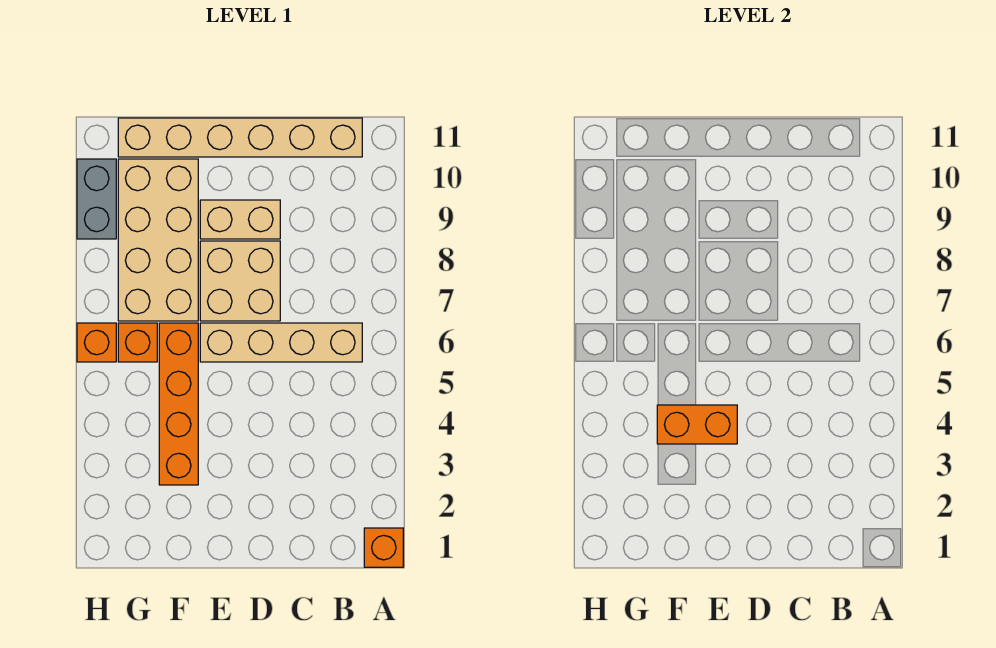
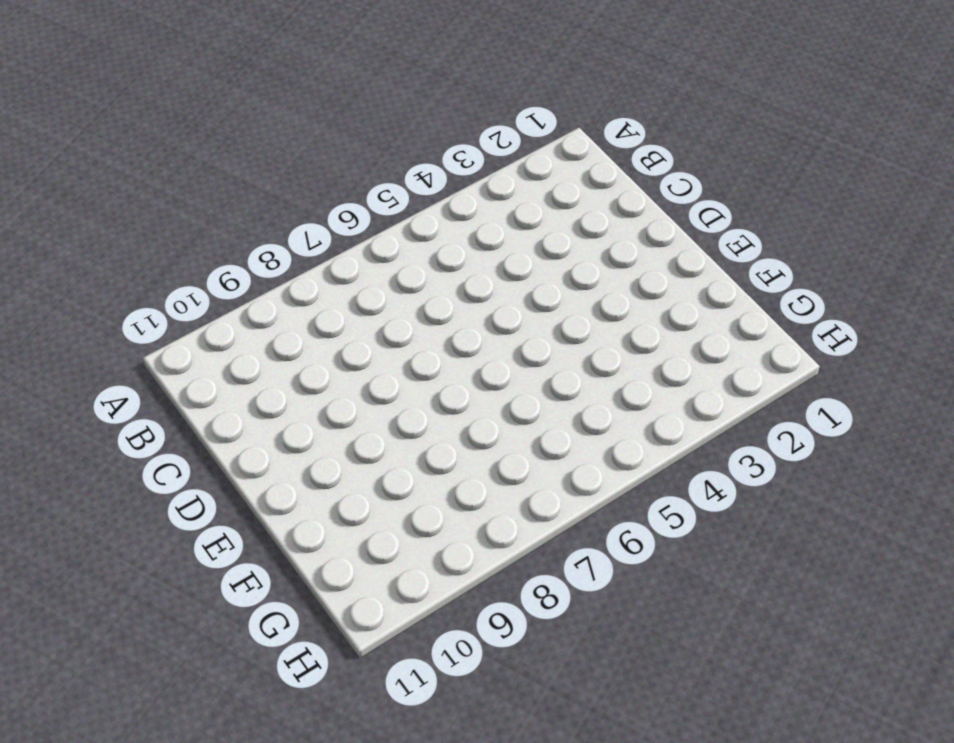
none -> orange 1x1 brick [364,528,403,567]
none -> tan 1x4 brick [200,323,362,362]

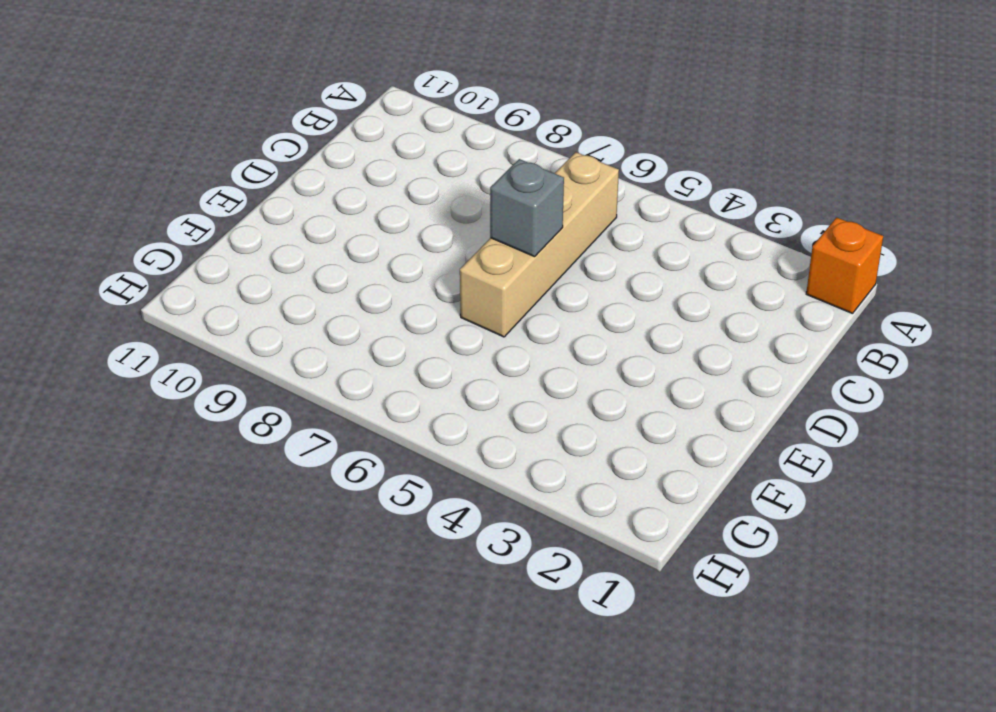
grey 1x1 brick [490,159,564,257] -> none
none -> tan 1x6 brick [118,118,362,157]
none -> tan 2x2 brick [200,241,280,321]

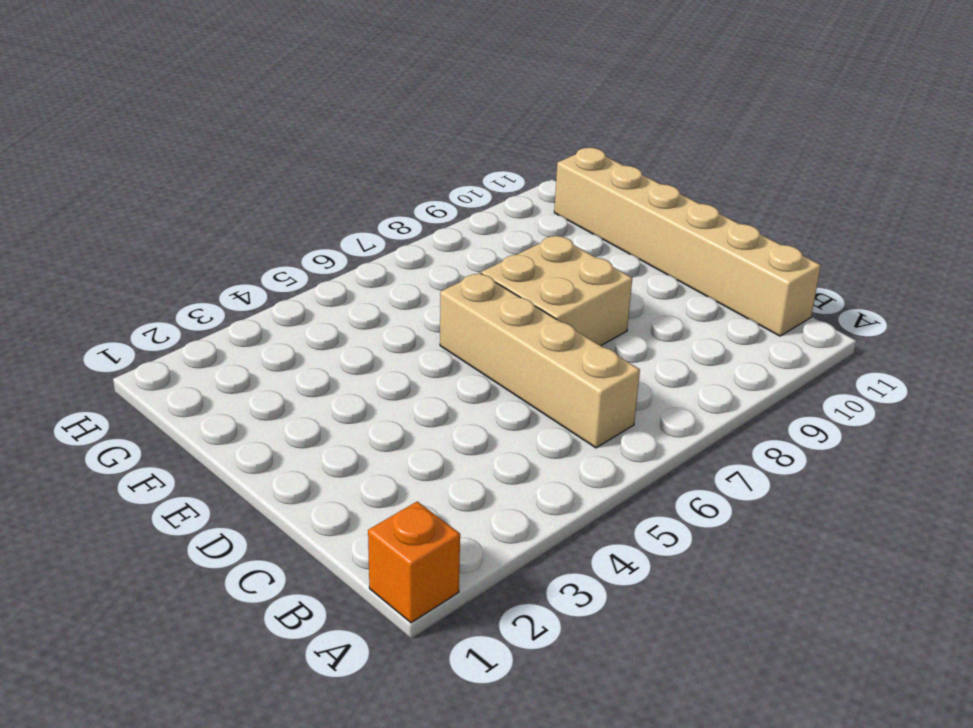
none -> tan 1x2 brick [200,200,280,239]
none -> orange 1x4 brick [159,323,198,485]

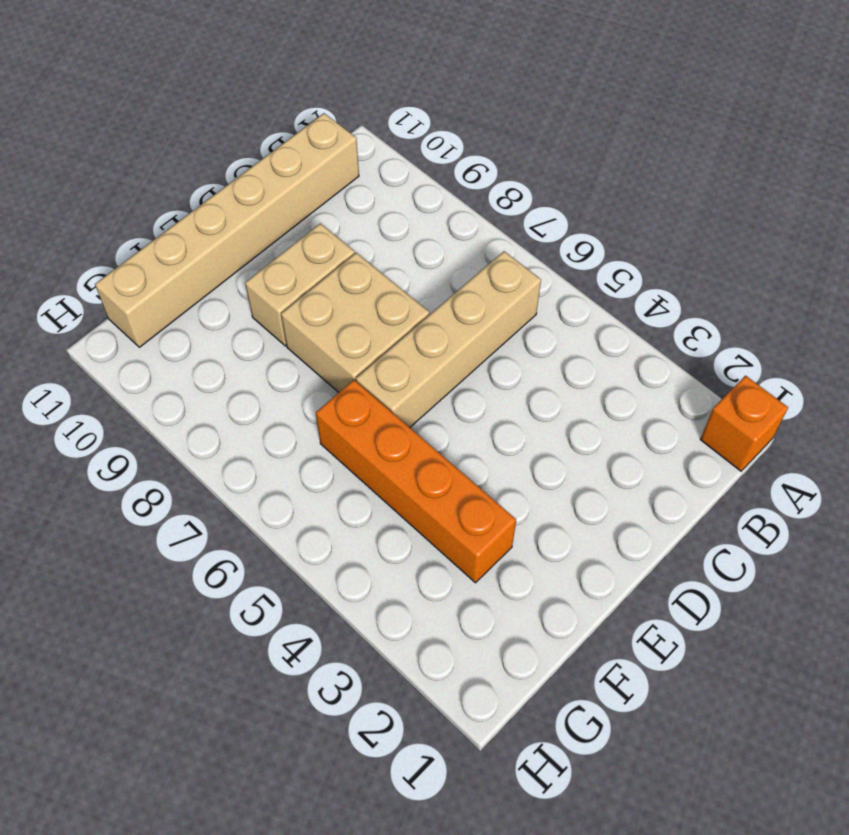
none -> tan 2x4 brick [118,159,198,321]
none -> orange 1x1 brick [118,323,157,362]

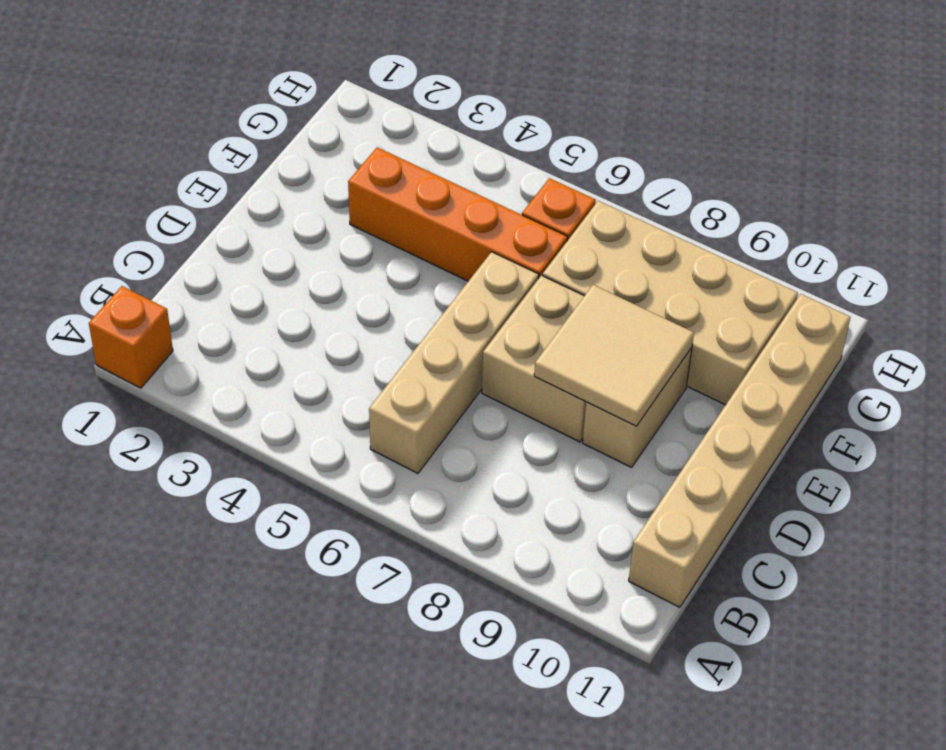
tan 2x2 tile [534,285,694,426] -> none
none -> orange 1x1 brick [77,323,116,362]
none -> grey 1x2 brick [77,159,116,239]

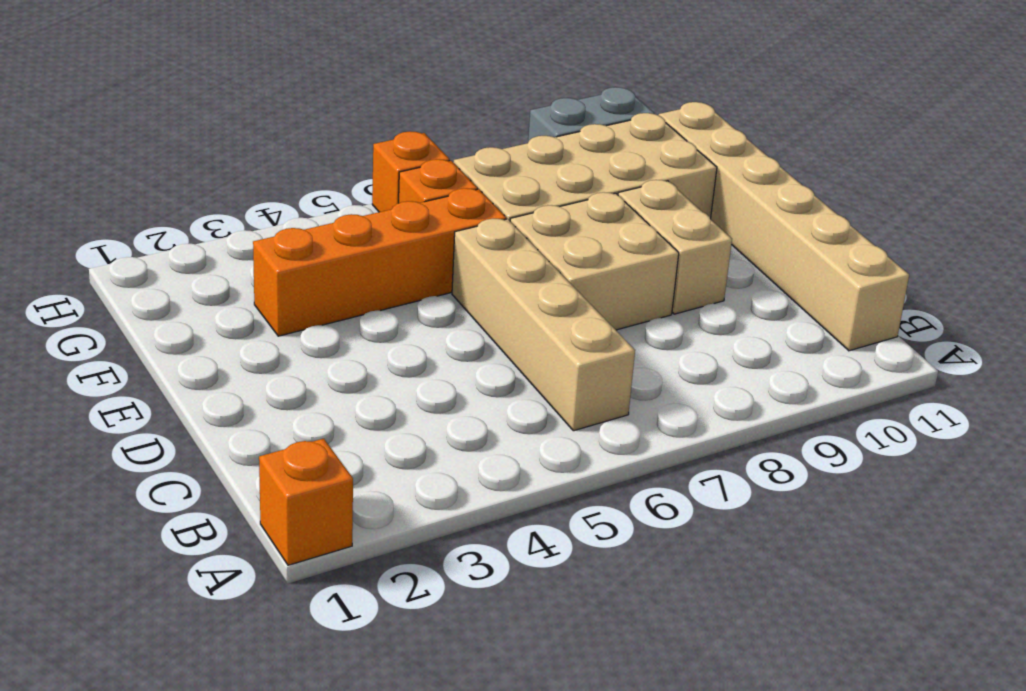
none -> orange 1x2 brick [657,405,737,444]

